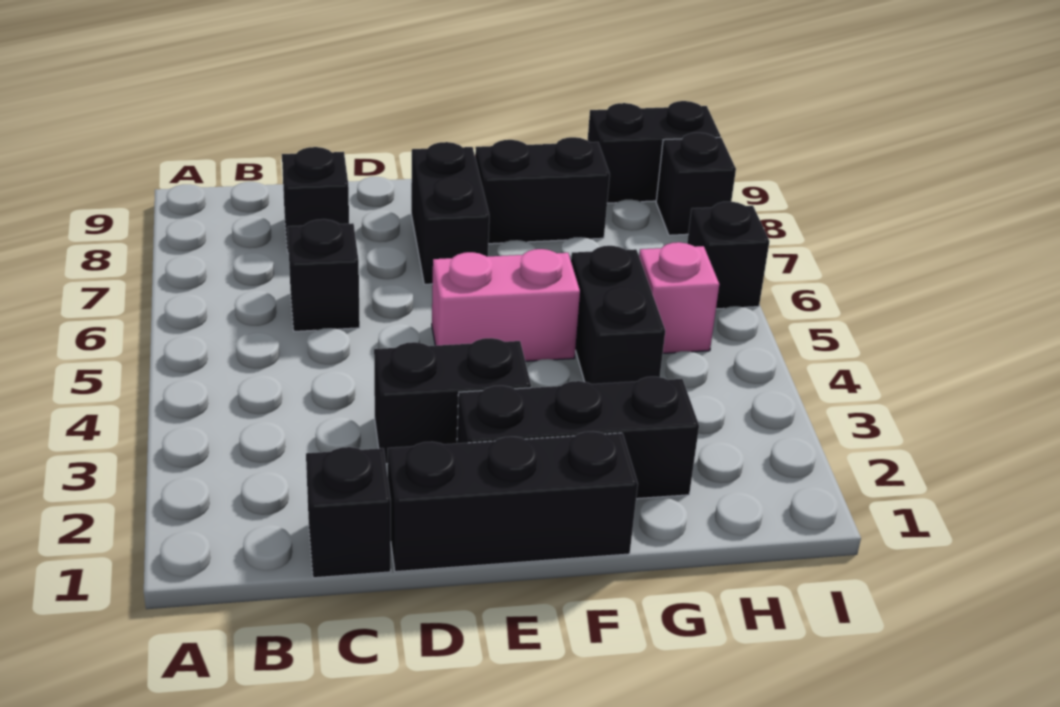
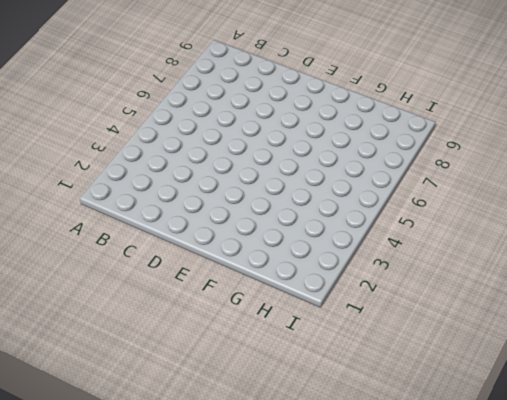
none -> black 1x1 brick [306,447,391,578]
none -> black 1x1 brick [288,219,360,331]
none -> black 1x1 brick [282,147,349,253]

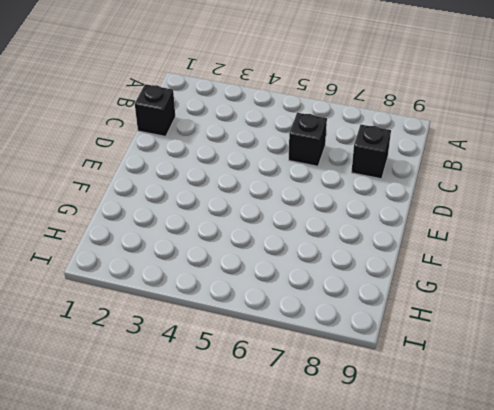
none -> black 1x3 brick [388,432,638,572]
none -> black 1x2 brick [374,338,531,464]
none -> black 1x3 brick [457,377,699,499]

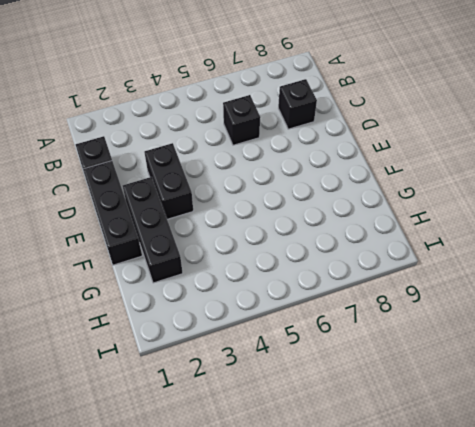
none -> pink 1x2 brick [432,249,580,361]
none -> black 1x2 brick [411,142,489,284]
none -> black 1x2 brick [475,137,610,244]

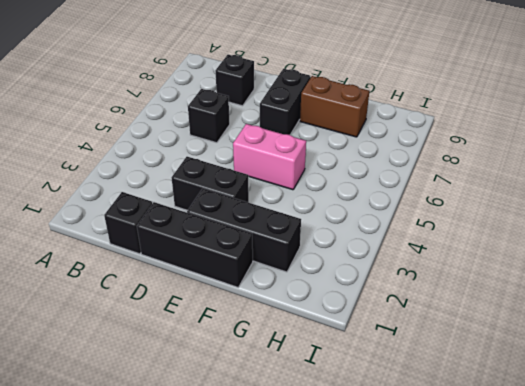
brown 1x2 brick [300,76,369,137] -> black 1x2 brick [475,137,610,244]
none -> black 1x2 brick [571,246,665,384]
none -> pink 1x1 brick [639,242,719,353]
none -> black 1x2 brick [588,101,721,203]

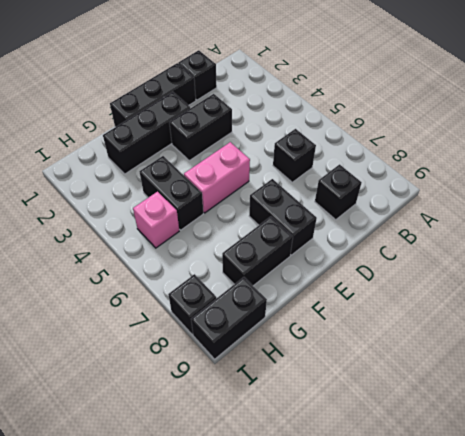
none -> black 1x1 brick [687,202,769,309]

